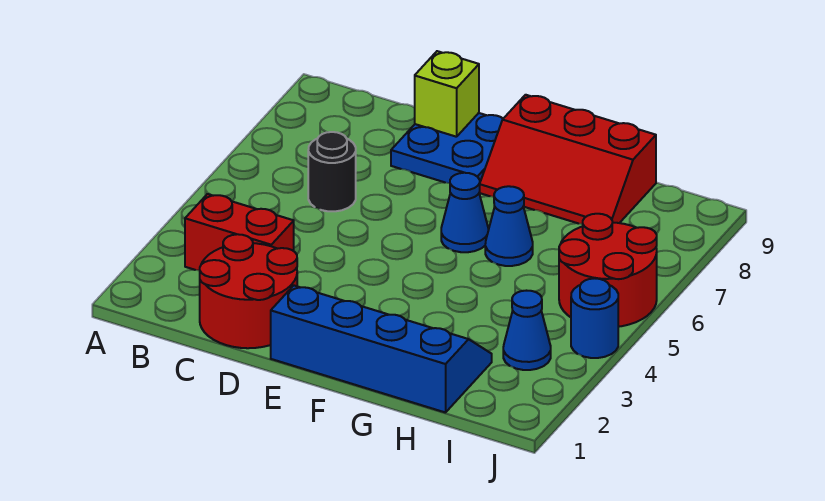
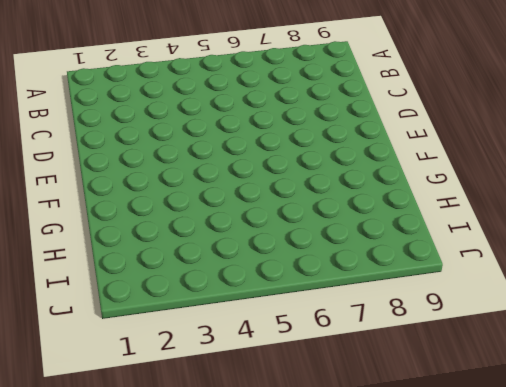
none -> red 1x2 brick [185,194,294,271]
none -> red 2x2 round brick [200,234,297,348]
none -> black 1x1 round brick [308,132,356,211]

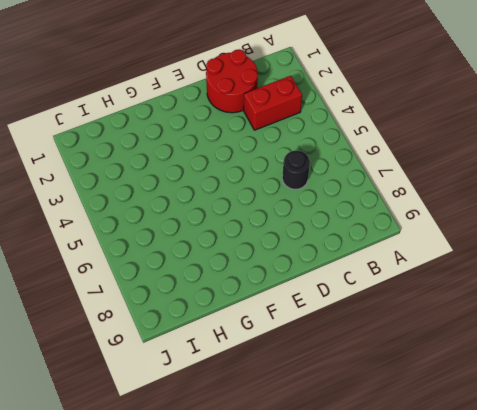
none -> blue 2x2 plate [391,113,503,183]
none -> blue 2x4 slope [271,286,492,413]
none -> blue 1x1 cone [441,173,488,252]

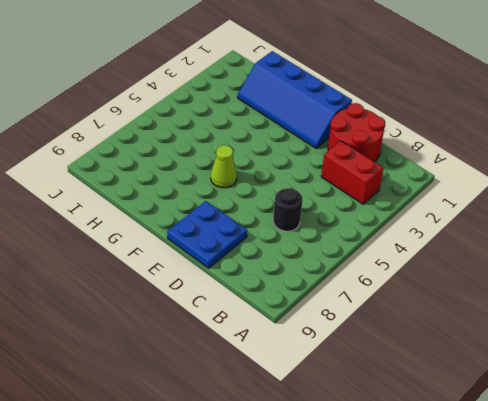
lime 1x1 cone [211,145,237,188] -> blue 1x1 cone [441,173,488,252]
none -> red 2x3 slope [480,95,656,224]
none -> blue 1x1 cone [485,186,533,266]
none -> blue 1x1 cone [503,291,551,370]

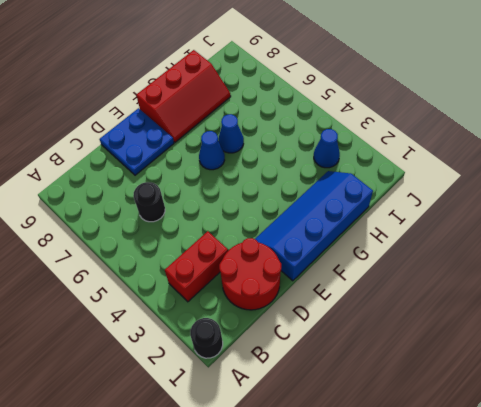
black 1x1 round brick [190,318,223,358] -> none
none -> red 2x2 round brick [559,214,657,327]
none -> blue 1x1 round brick [571,278,618,358]
none -> lime 1x1 brick [415,51,479,137]

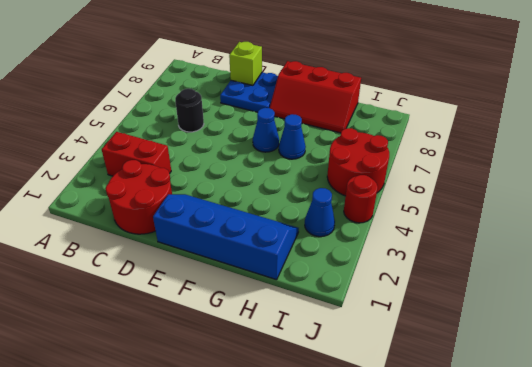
red 1x1 round brick [344,175,378,223] -> blue 1x1 round brick [571,278,618,358]

